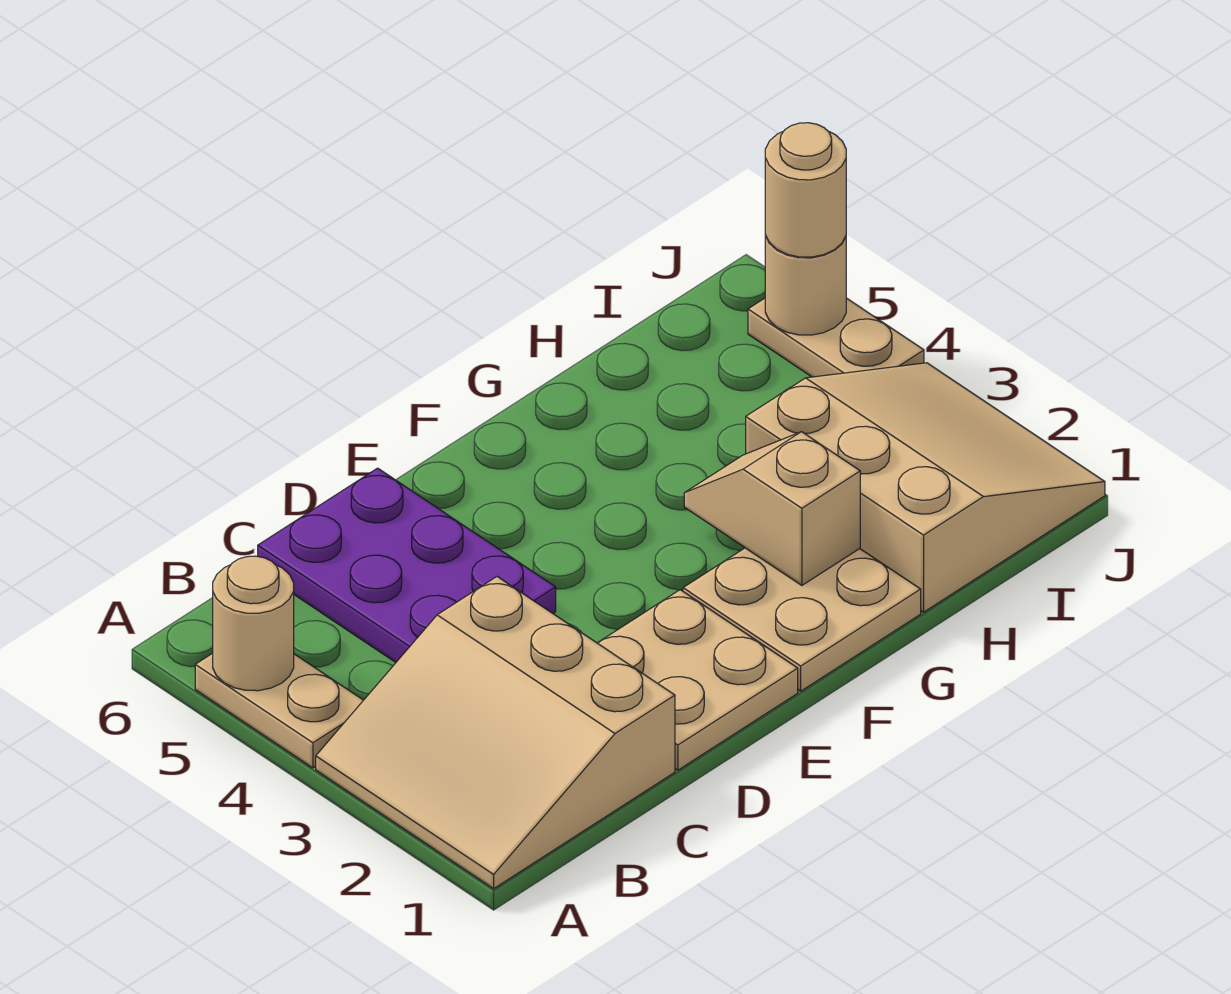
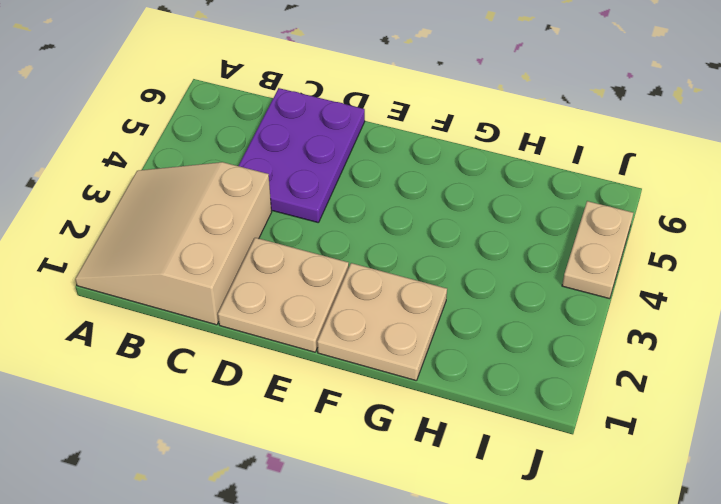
none -> tan 1x2 plate [195,653,363,768]
none -> tan 3x3 slope [746,363,1105,612]

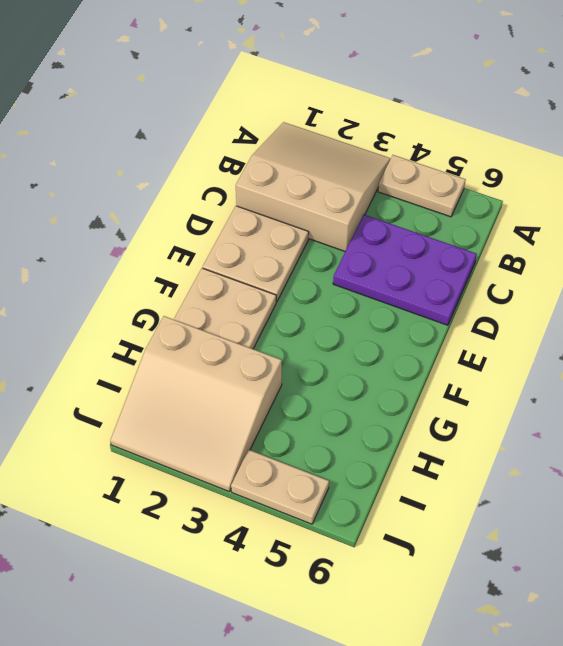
none -> tan 1x1 round brick [213,556,294,691]
none -> tan 1x2 slope [684,432,860,585]

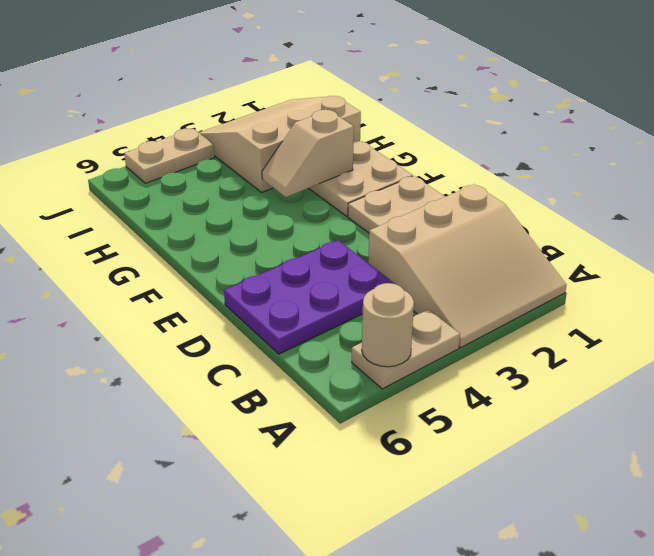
none -> tan 1x1 round brick [765,235,846,335]
none -> tan 1x1 round brick [765,123,846,257]

